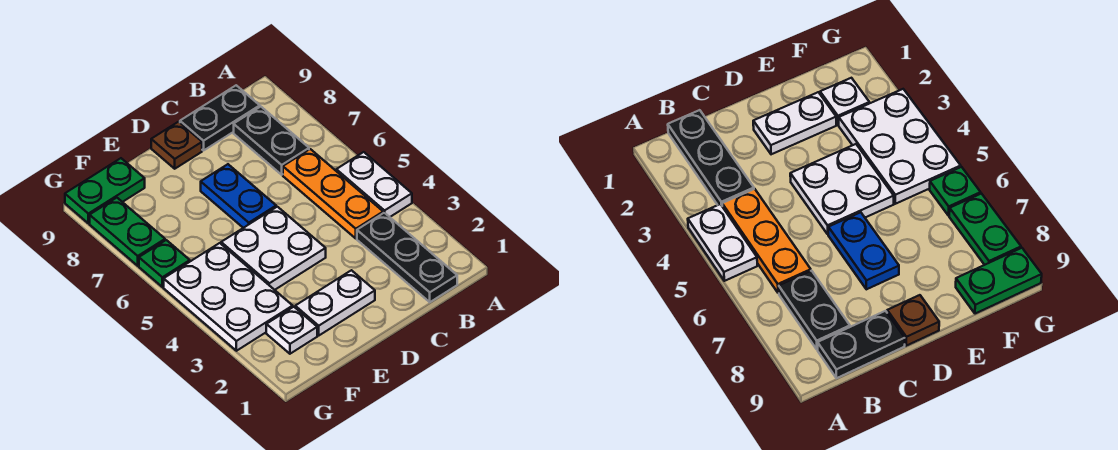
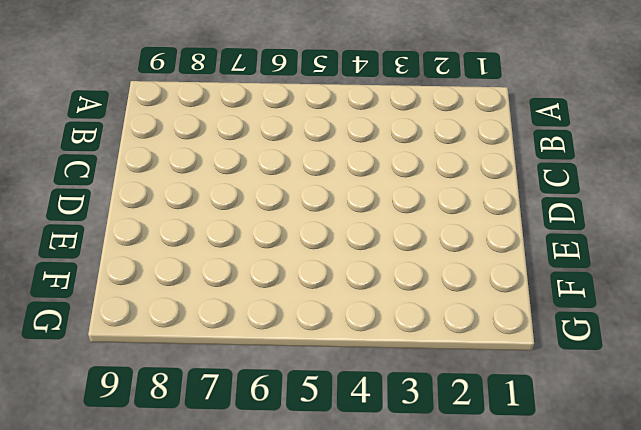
none -> white 1x2 plate [336,152,412,217]
none -> black 1x3 plate [357,213,457,302]
none -> orange 1x3 plate [283,149,383,238]

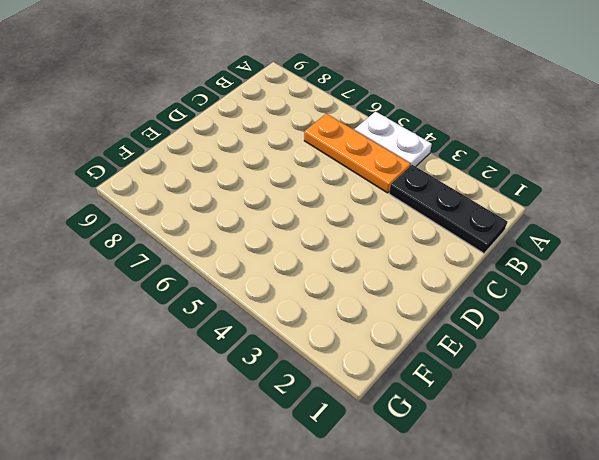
none -> black 1x2 plate [234,107,309,175]
none -> black 1x2 plate [180,85,260,151]
none -> white 1x2 plate [295,270,375,335]

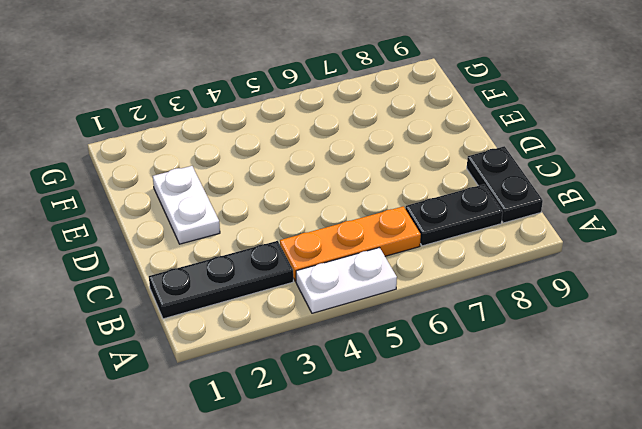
none -> white 2x2 plate [221,207,326,290]
none -> blue 1x2 plate [201,164,276,228]
none -> brown 1x1 plate [151,122,202,169]

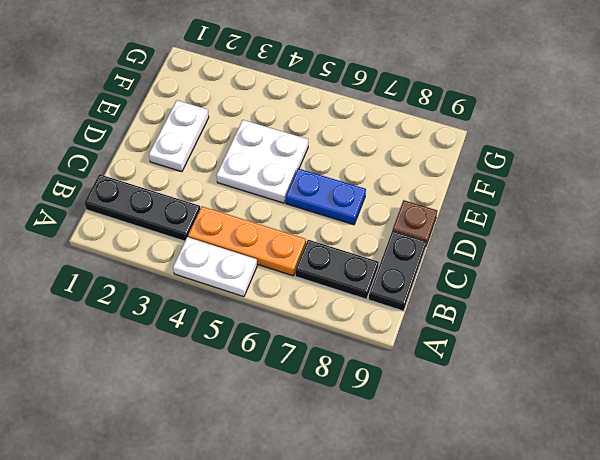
none -> white 1x1 plate [266,307,317,354]
none -> white 2x3 plate [164,243,293,351]
none -> green 1x2 plate [65,158,145,223]

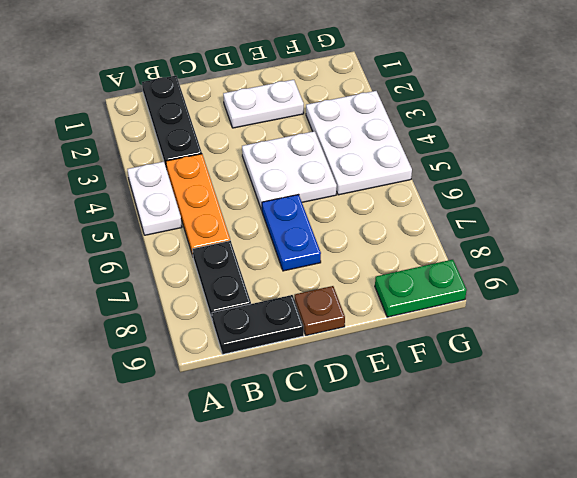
none -> white 1x1 plate [266,307,317,354]
none -> green 1x1 plate [139,240,190,287]
none -> green 1x2 plate [90,198,165,266]

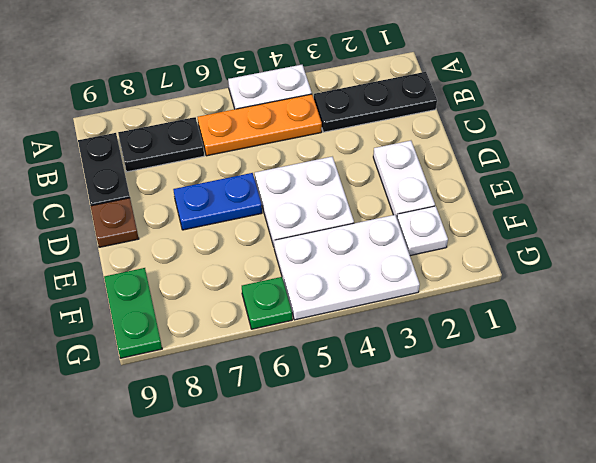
none -> green 1x2 plate [90,198,165,266]

